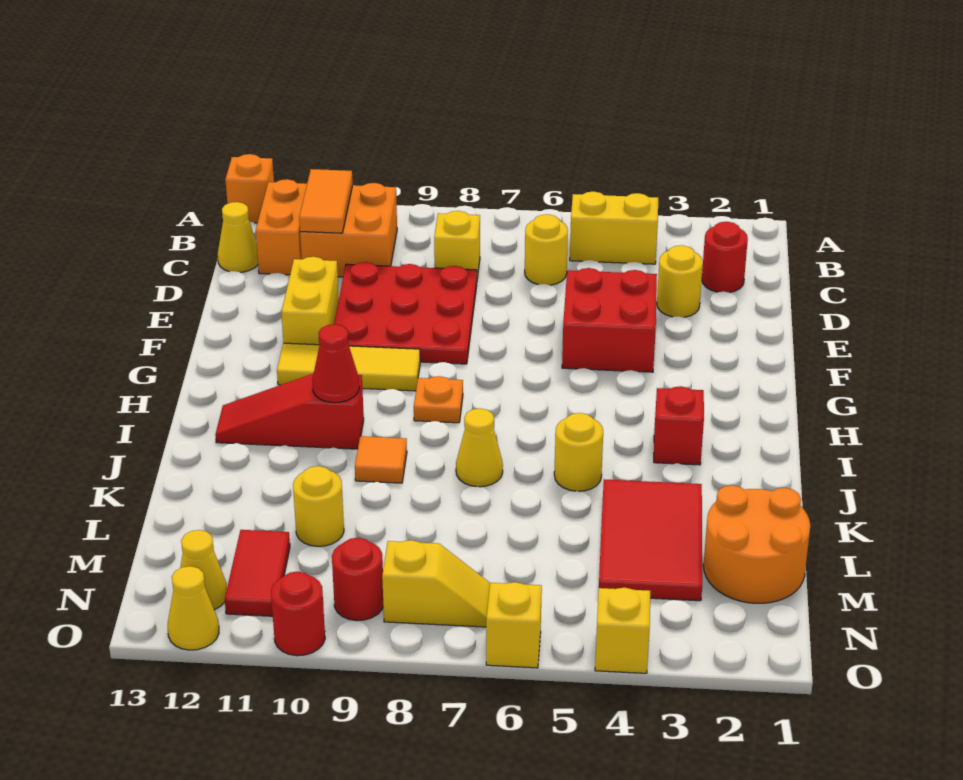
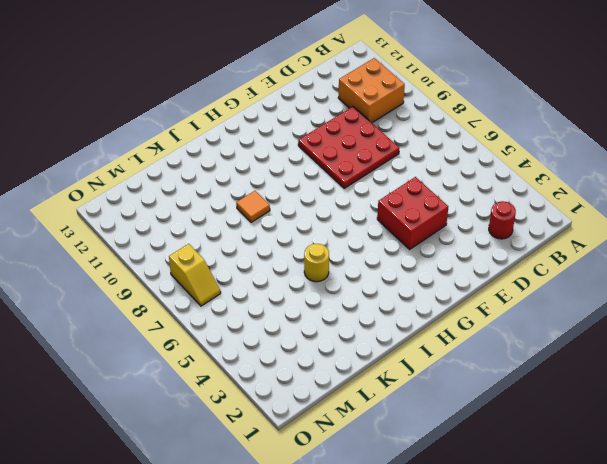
none -> orange 1x1 brick [225,154,274,223]
none -> yellow 1x2 brick [570,191,658,264]
none -> orange 1x2 brick [256,179,307,275]
none -> yellow 1x1 round brick [525,214,568,285]

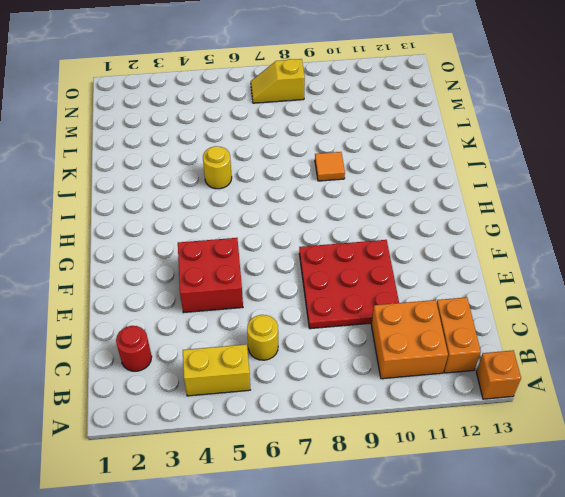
none -> yellow 1x1 brick [434,211,480,279]
none -> yellow 1x1 cone [218,202,258,272]
none -> yellow 1x1 round brick [657,245,703,317]
none -> yellow 1x2 brick [281,257,339,345]

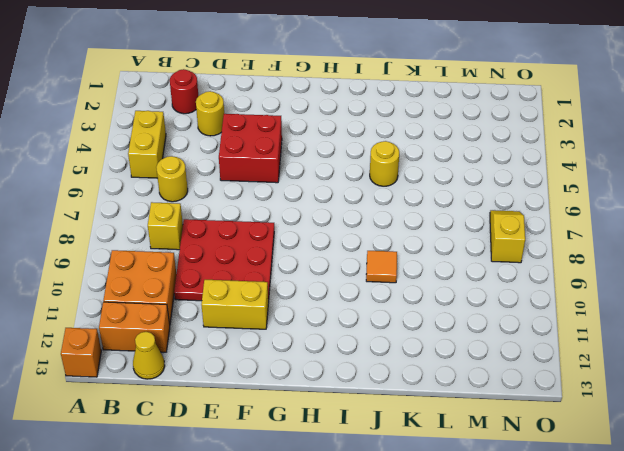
none -> yellow 1x3 tile [277,343,420,391]
none -> orange 1x1 plate [414,376,463,423]
none -> red 1x1 brick [654,386,704,465]
none -> red 1x3 slope [215,373,364,449]

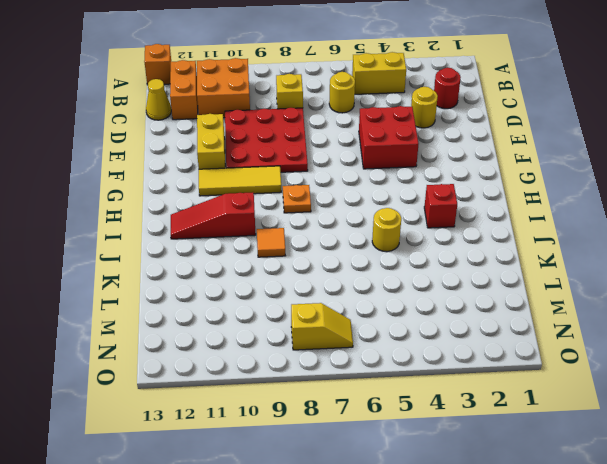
none -> yellow 1x1 cone [456,408,503,487]
none -> red 2x3 tile [599,480,702,601]
none -> orange 2x2 round brick [703,485,810,603]
none -> yellow 1x1 round brick [293,466,344,546]

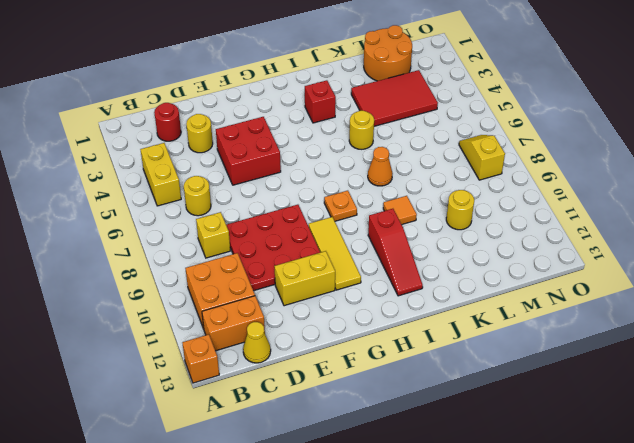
orange 1x1 cone [368,147,392,186] -> yellow 1x1 cone [456,408,503,487]
none -> red 1x2 tile [225,530,290,616]
none -> red 1x1 round brick [332,538,383,621]
none -> yellow 1x1 cone [180,530,227,610]
none -> yellow 1x1 brick [595,588,650,673]

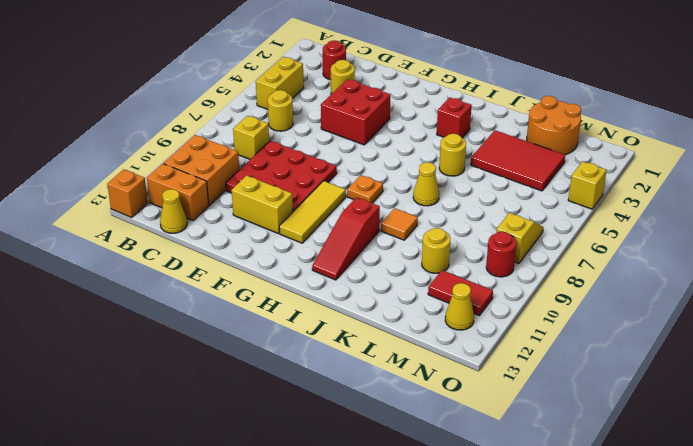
none -> yellow 1x1 brick [486,582,542,668]
none -> red 1x1 round brick [271,572,325,656]
none -> yellow 1x1 cone [168,566,219,650]
none -> orange 1x2 tile [299,169,353,233]

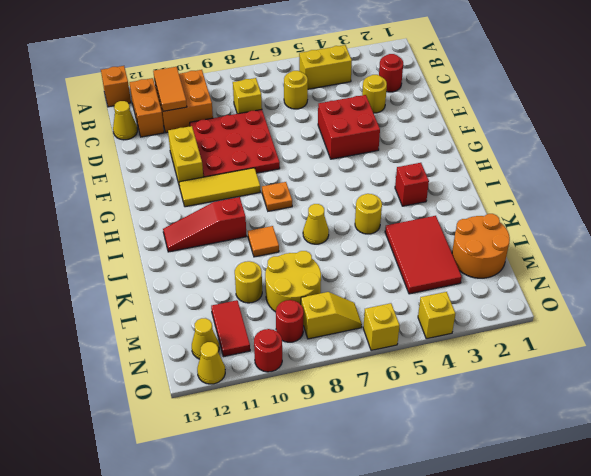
yellow 2x2 round brick [265,251,321,312] -> none
none -> red 1x1 cone [312,324,359,403]

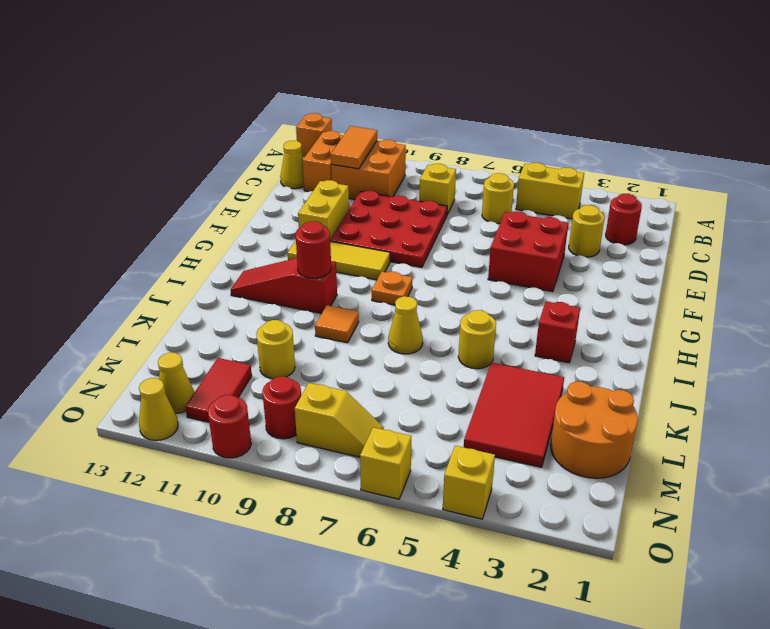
red 1x1 round brick [296,221,331,278] -> red 1x1 cone [312,324,359,403]

